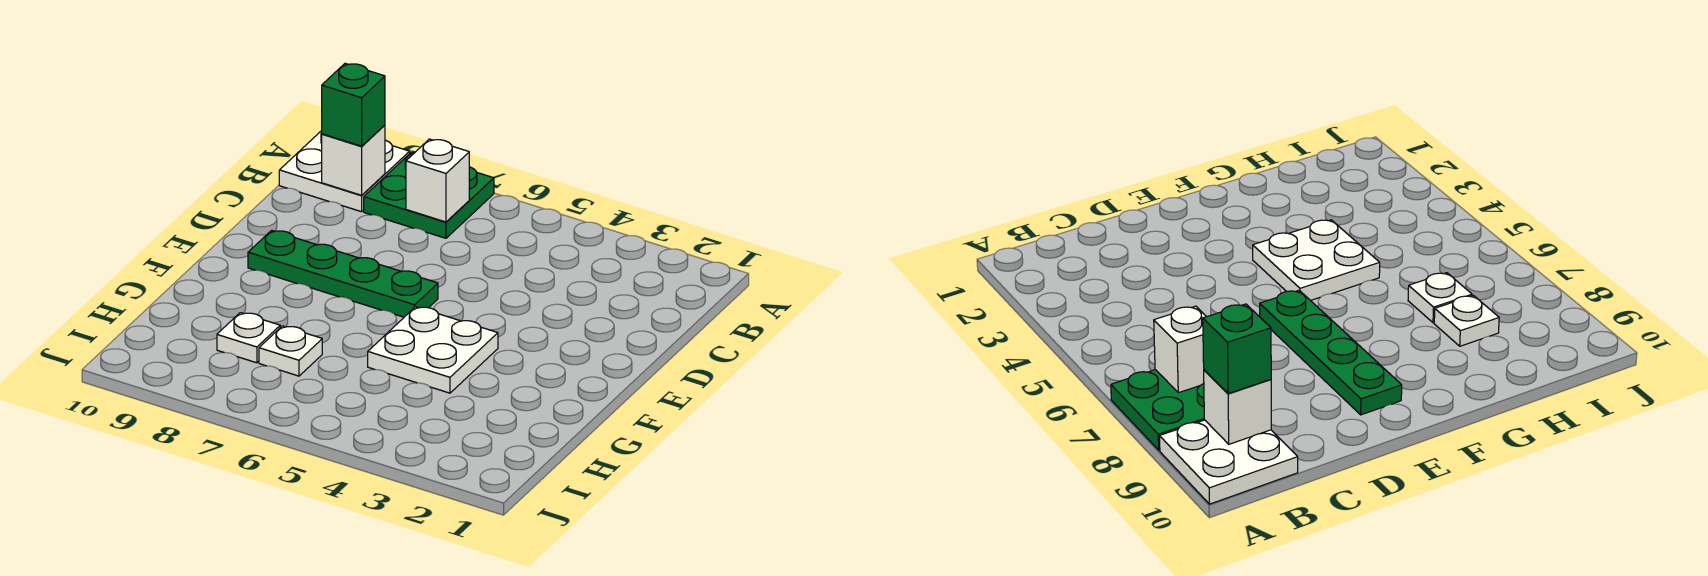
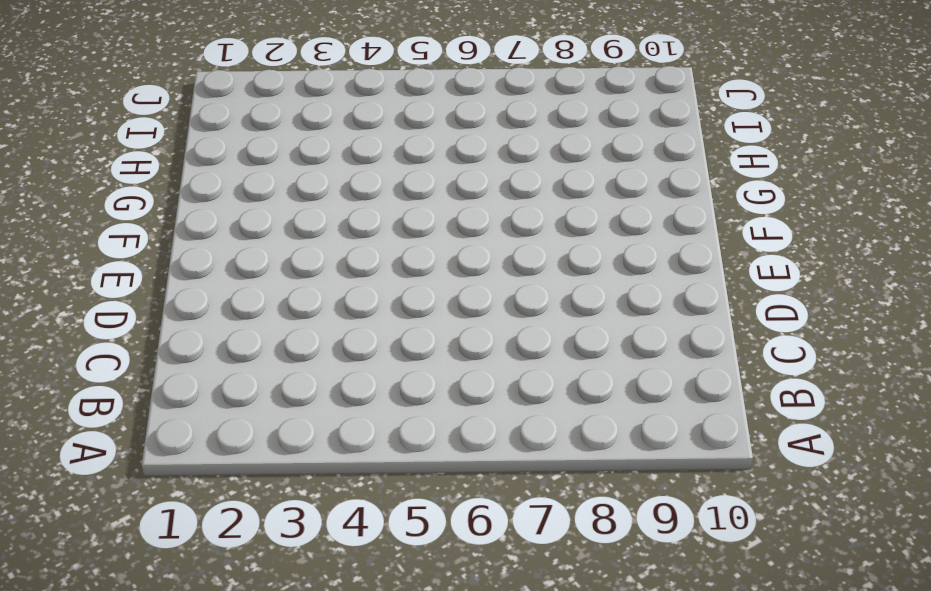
none -> green 2x2 plate [364,152,494,238]
none -> white 2x2 plate [279,131,410,212]

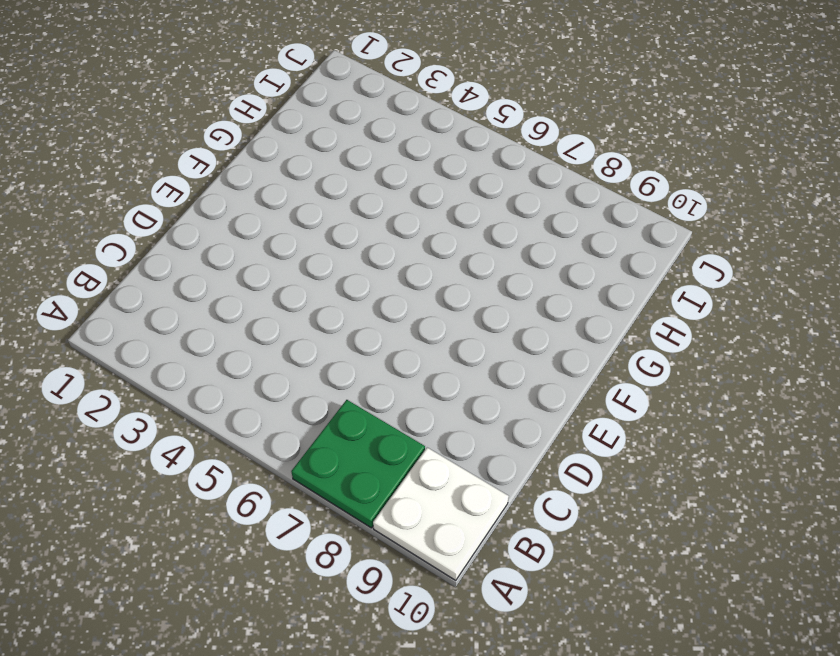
none -> green 1x4 plate [248,230,438,317]
none -> white 2x2 plate [368,307,498,393]

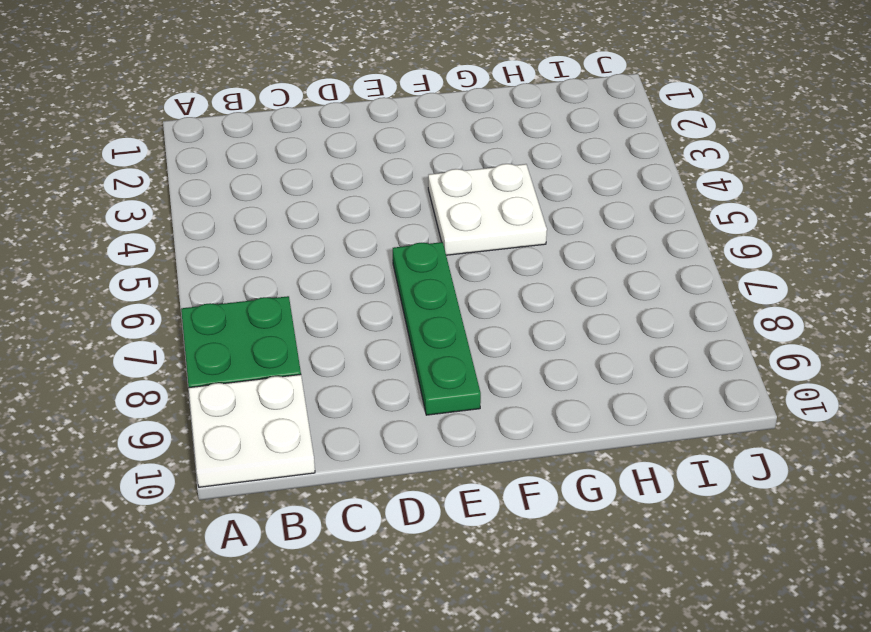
none -> white 1x1 plate [259,326,322,376]
none -> white 1x1 plate [217,313,280,363]

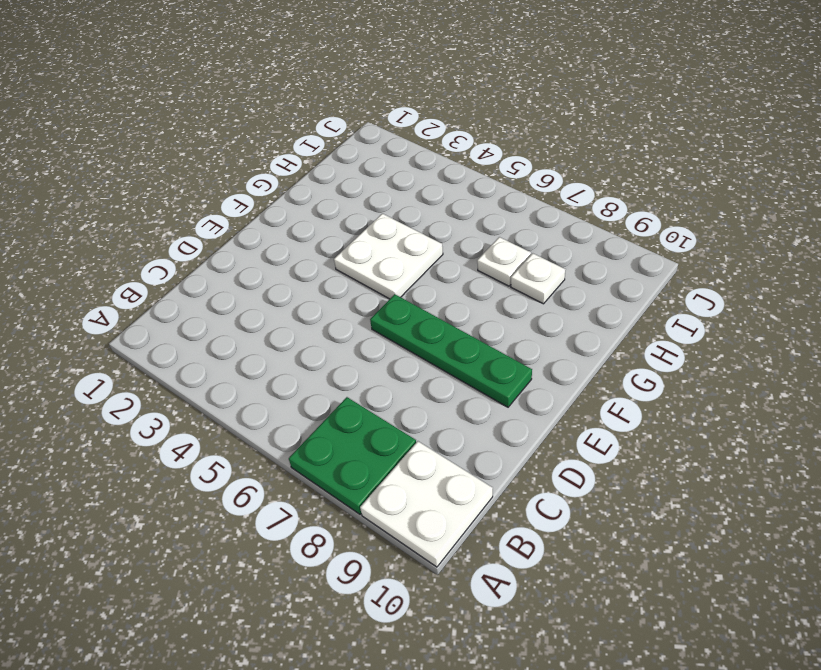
none -> white 1x1 brick [406,139,469,222]
none -> white 1x1 brick [322,125,385,195]

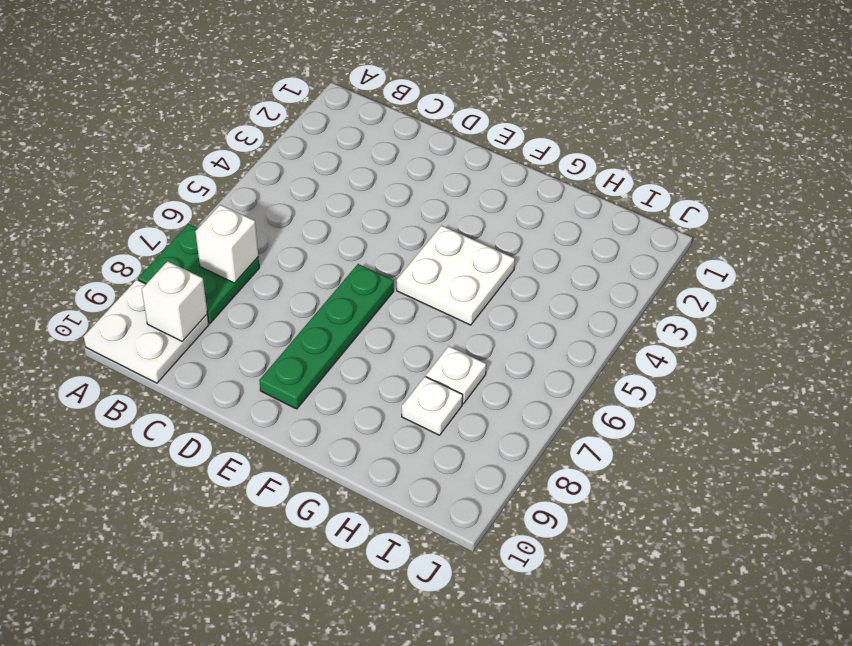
none -> green 1x1 brick [322,63,385,146]

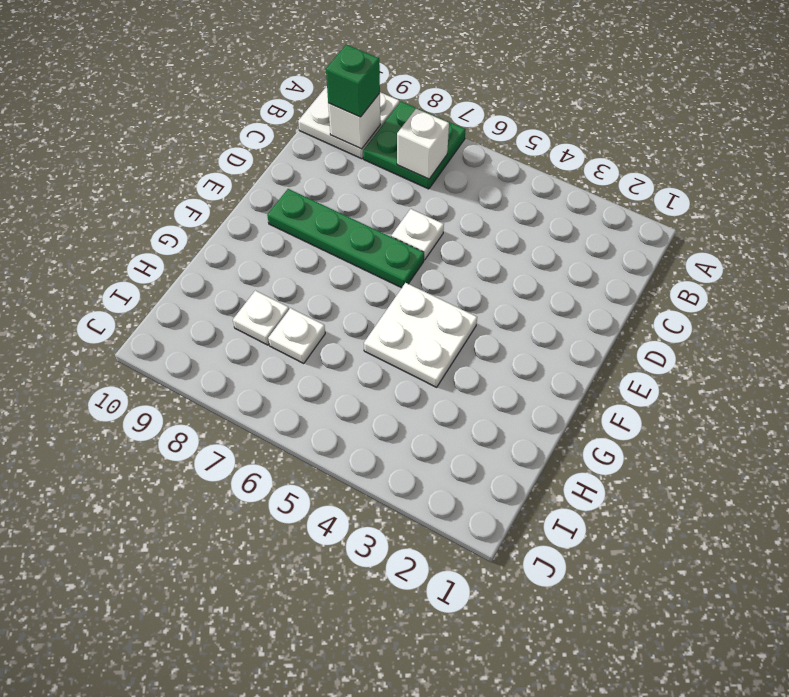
white 1x1 plate [391,209,444,260] -> none

